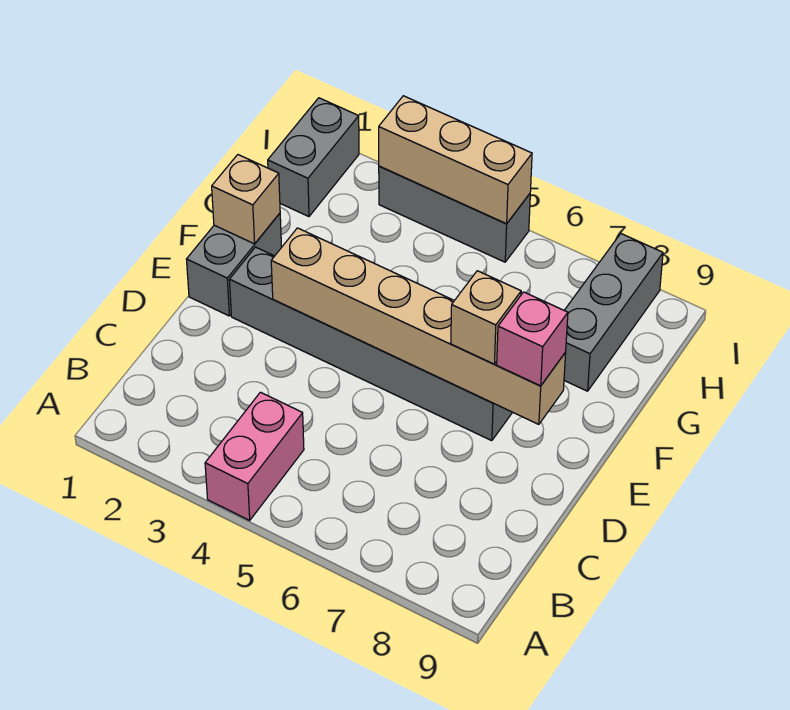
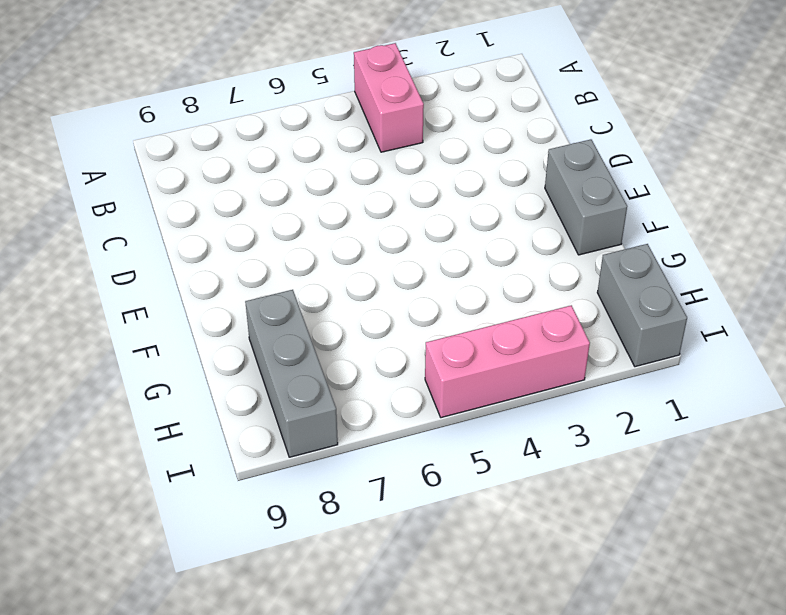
pink 1x3 brick [425,305,590,418] -> grey 1x3 brick [379,166,530,262]
none -> grey 1x6 brick [229,247,513,441]
none -> tan 1x6 brick [271,228,566,424]

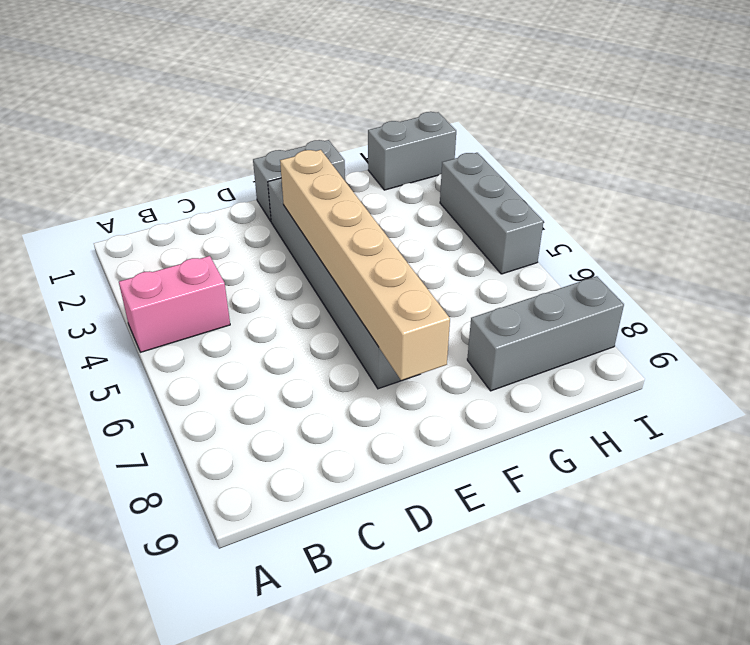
none -> tan 1x1 brick [212,155,280,244]
none -> tan 1x3 brick [379,96,532,224]

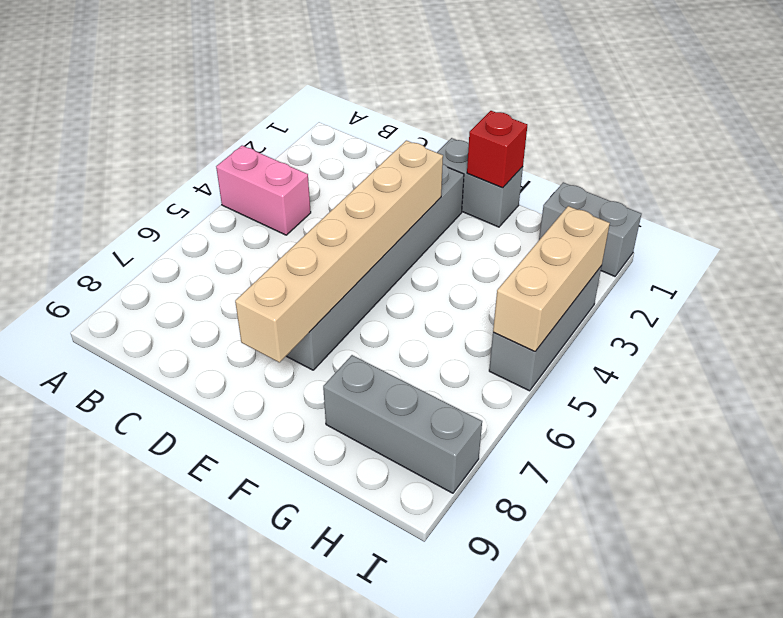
red 1x1 brick [467,111,527,188] -> tan 1x1 brick [212,155,280,244]
none -> tan 1x1 brick [451,271,521,364]
none -> pink 1x1 brick [497,292,568,386]

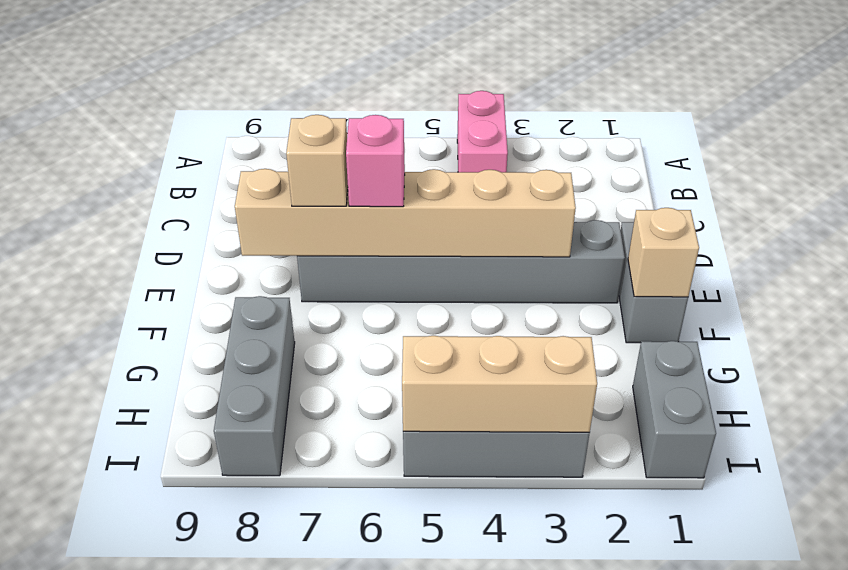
pink 1x1 brick [346,115,405,207] -> pink 1x1 brick moved to [497,292,568,386]

